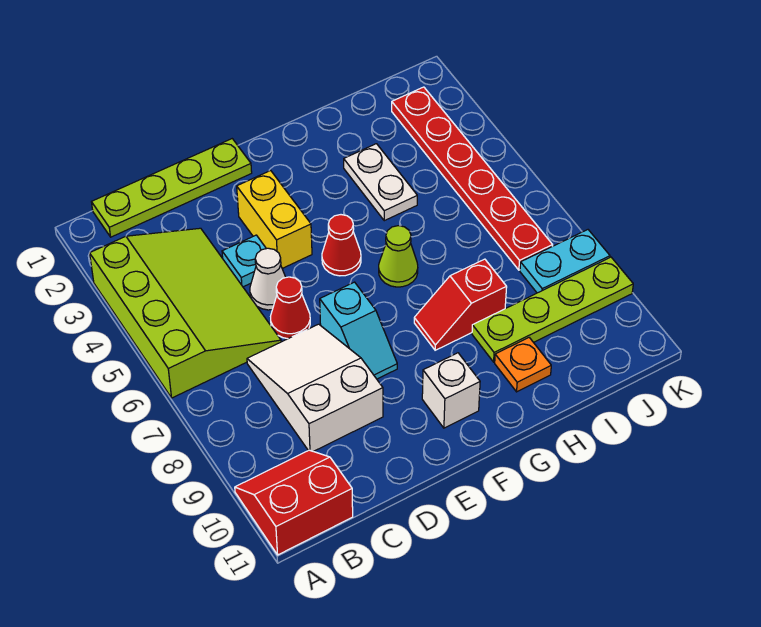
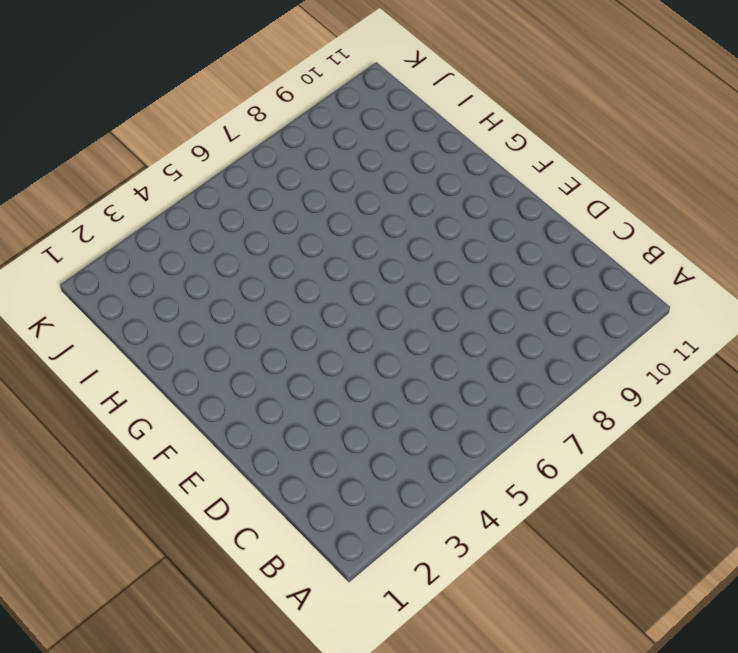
none -> lime 3x4 slope [90,228,281,398]
none -> red 2x2 slope [235,450,353,555]
none -> lime 1x4 plate [92,139,252,237]

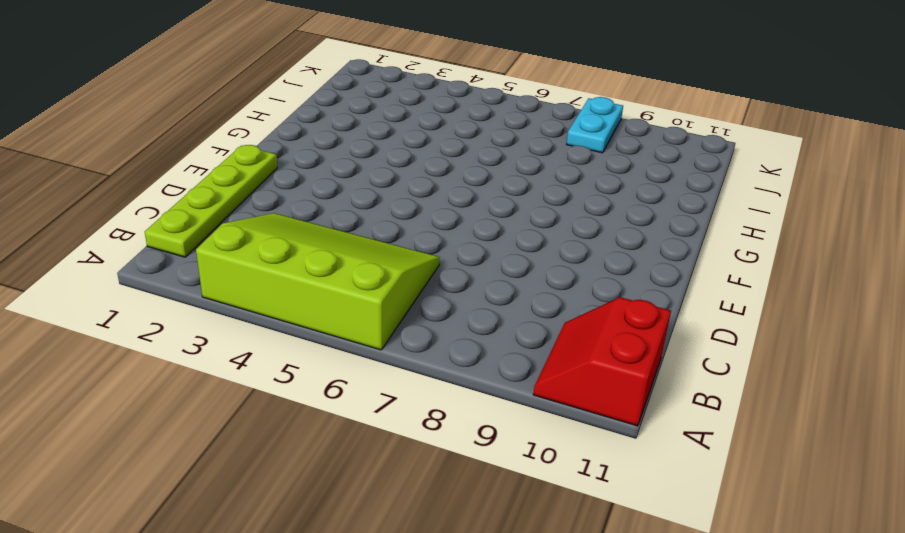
none -> white 2x3 slope [247,324,383,452]
none -> cyan 1x1 plate [222,235,266,287]
none -> white 1x1 cone [250,248,286,310]

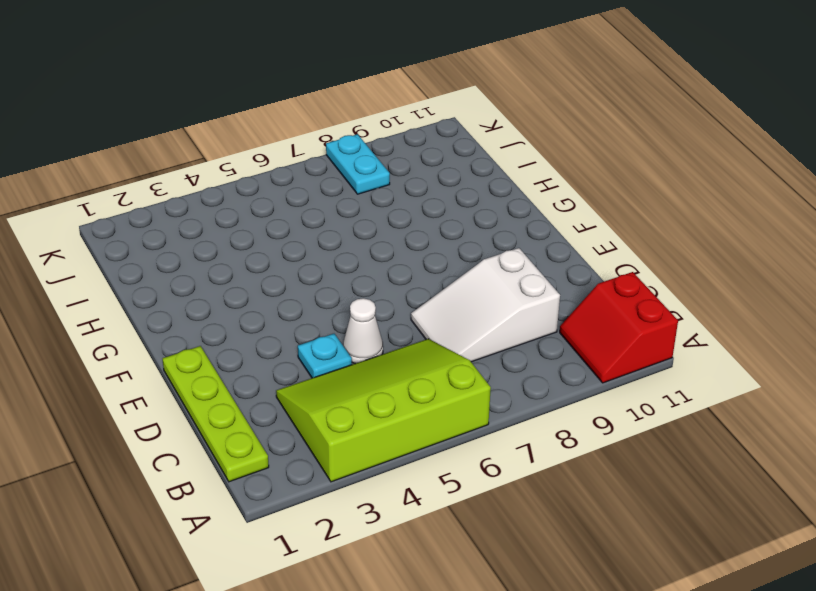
none -> red 1x1 cone [271,277,310,339]
none -> yellow 1x2 brick [237,171,312,268]
none -> cyan 1x2 slope [320,282,397,379]

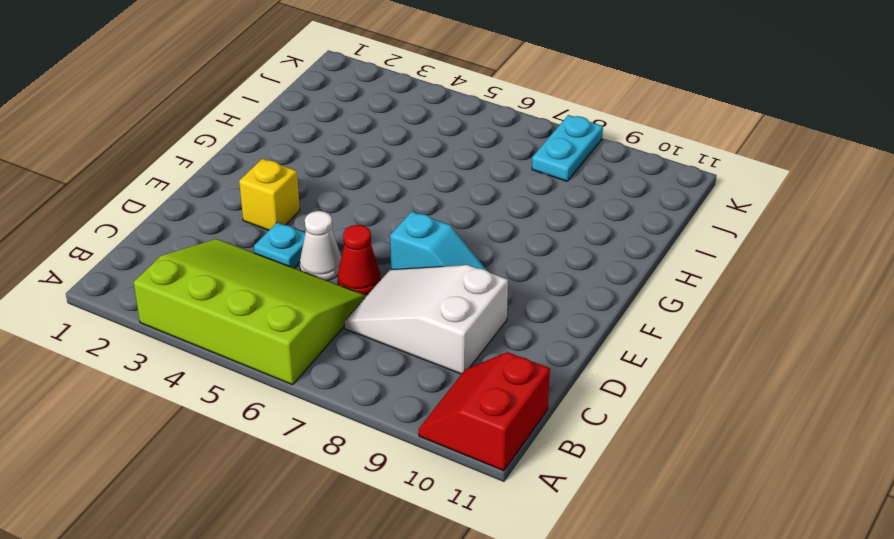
yellow 1x1 brick [239,159,300,230] -> yellow 1x2 brick [237,171,312,268]
none -> lime 1x4 plate [92,139,252,237]
none -> red 1x1 cone [322,215,361,276]
none -> white 1x1 brick [422,353,480,428]

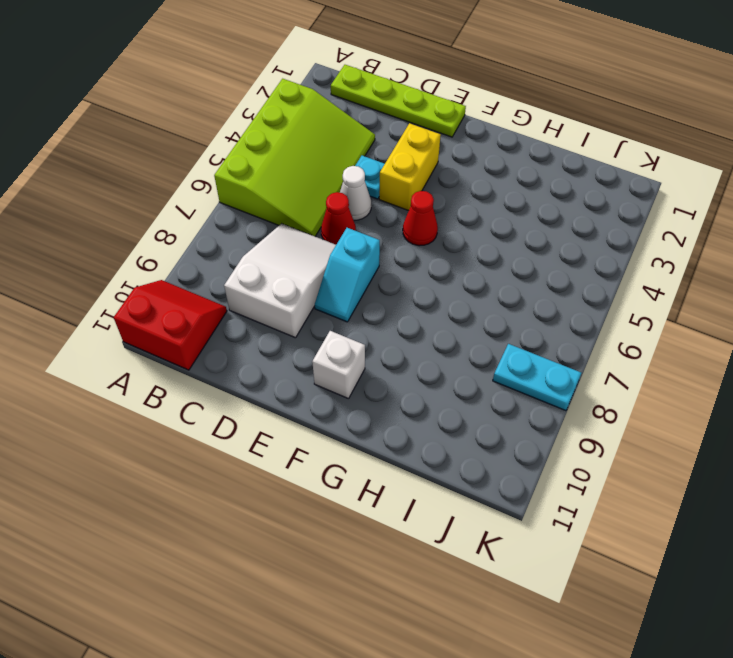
none -> lime 1x1 cone [379,226,418,287]
none -> red 1x2 slope [414,259,507,350]
none -> white 1x2 plate [344,144,417,221]

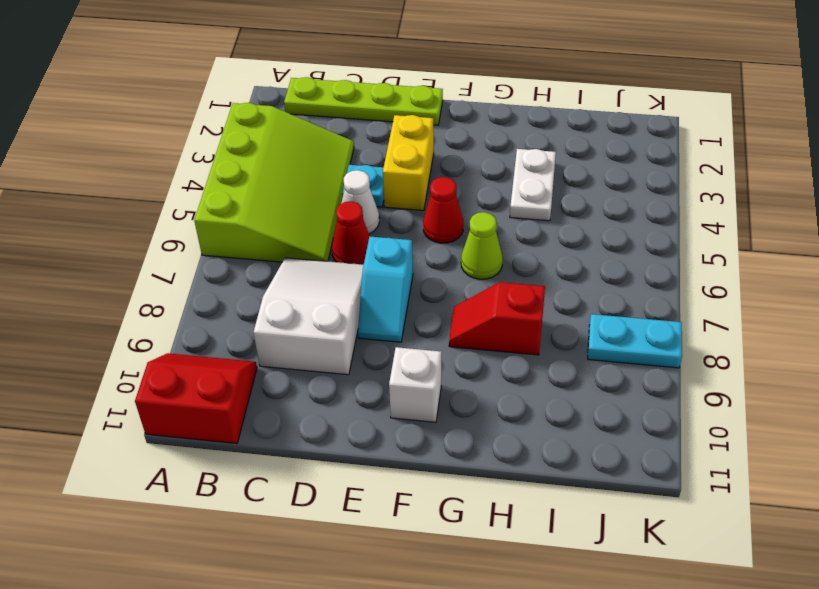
none -> lime 1x4 plate [472,257,633,362]
none -> orange 1x1 plate [495,338,551,392]
none -> red 1x6 plate [392,87,553,270]

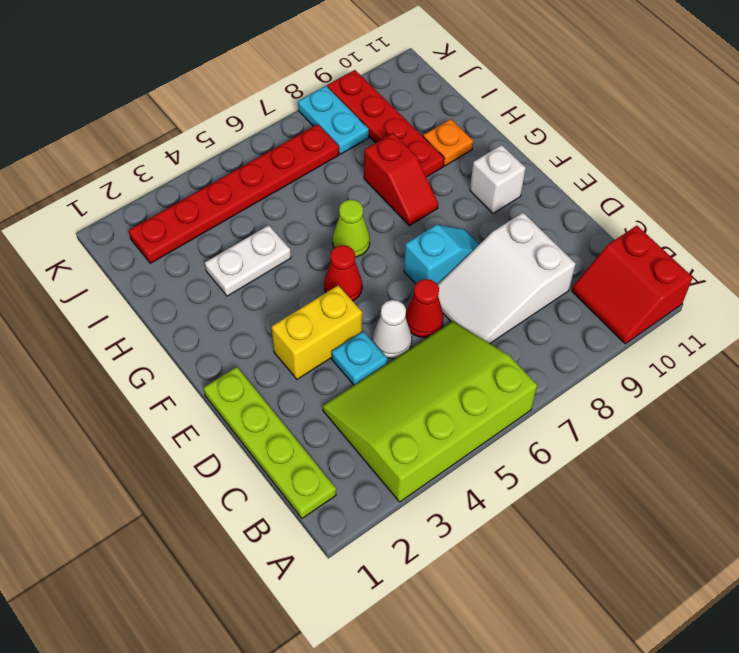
red 1x4 plate [327,70,444,177] -> lime 1x4 plate [472,257,633,362]

